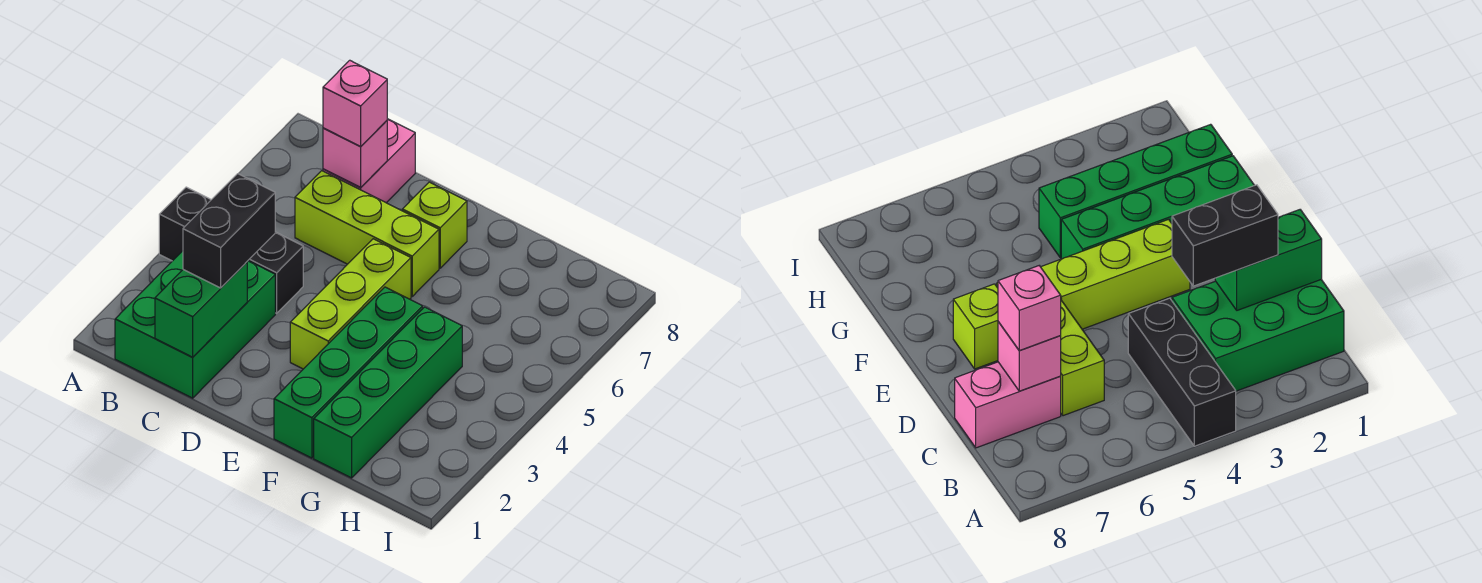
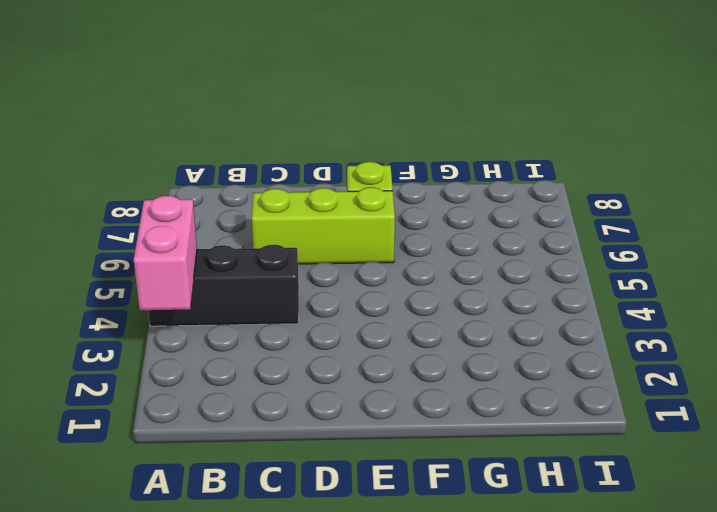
pink 1x2 brick [134,196,197,310] -> pink 1x2 brick moved to [323,119,415,203]
none -> green 2x3 brick [115,251,275,398]
none -> lime 1x3 brick [290,239,411,369]
none -> green 1x4 brick [274,287,423,458]

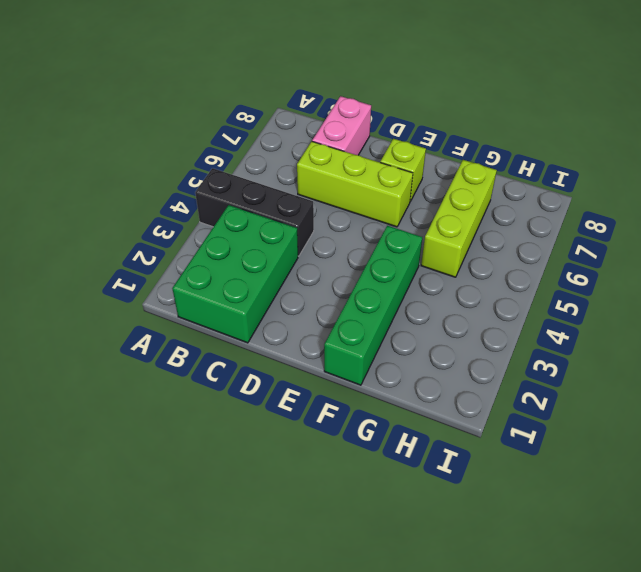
lime 1x3 brick [421,160,497,277] -> lime 1x3 brick moved to [290,239,411,369]
none -> green 1x4 brick [314,307,462,478]
none -> green 1x2 brick [155,262,247,357]
none -> pink 1x1 brick [323,121,387,187]

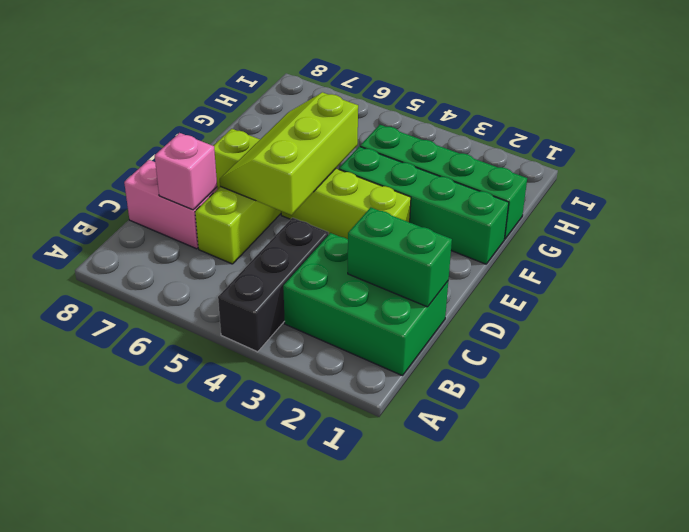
lime 2x3 slope [220,92,358,215] -> none
none -> black 1x2 brick [183,174,275,288]
none -> pink 1x1 brick [323,60,387,147]

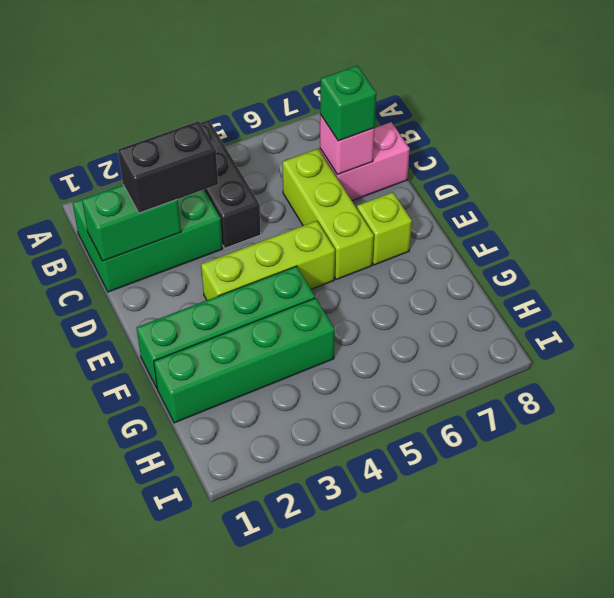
green 1x1 brick [320,66,376,141] -> pink 1x1 brick [323,60,387,147]

